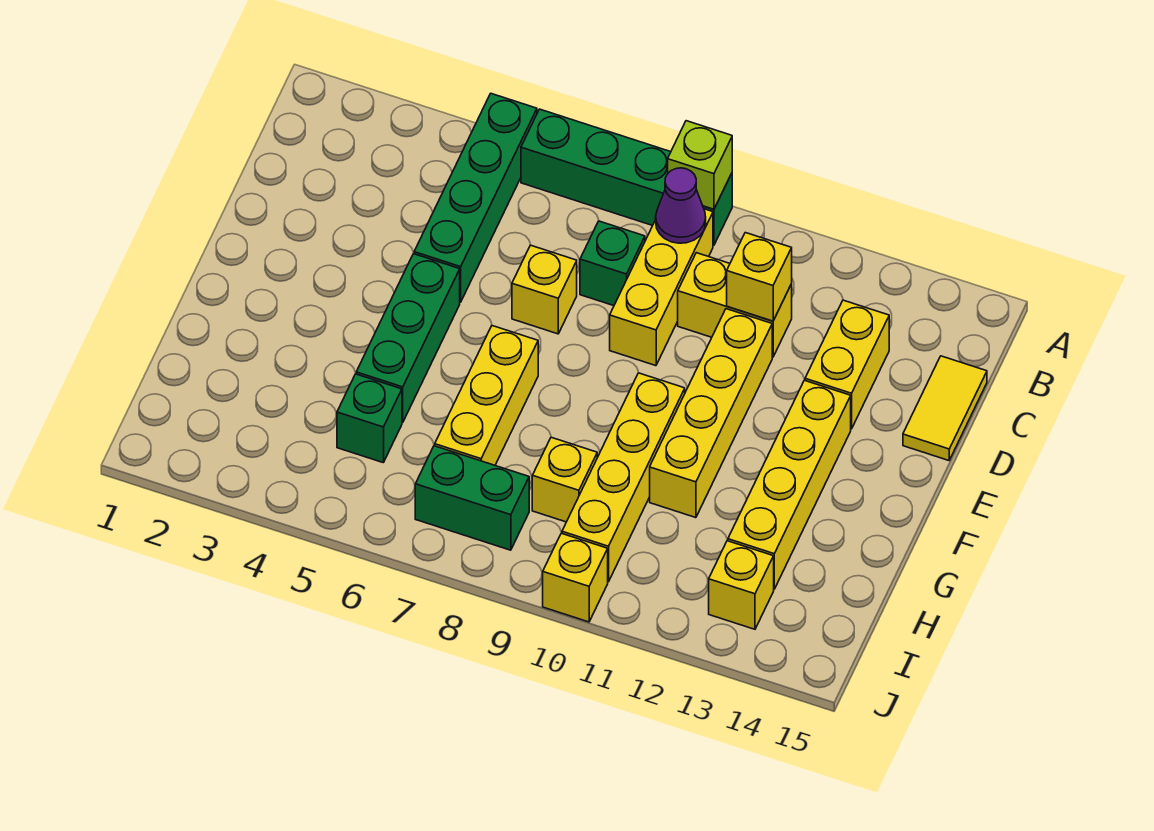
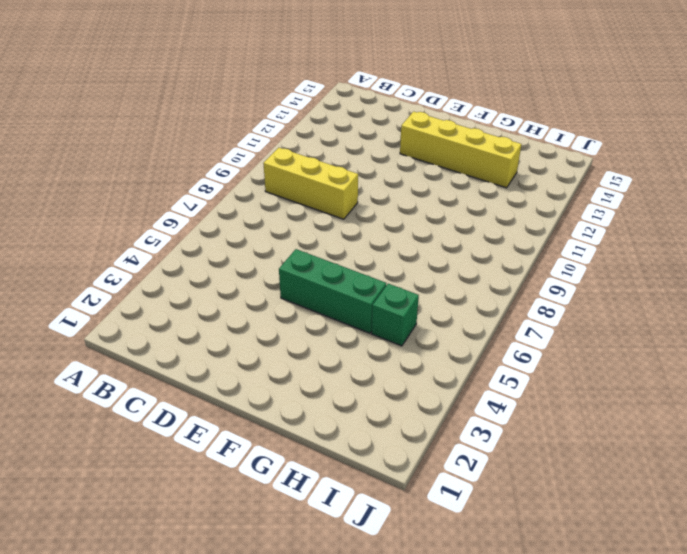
none -> green 1x4 brick [414,94,537,302]
none -> green 1x4 brick [521,109,732,245]
none -> green 1x1 brick [580,221,645,306]

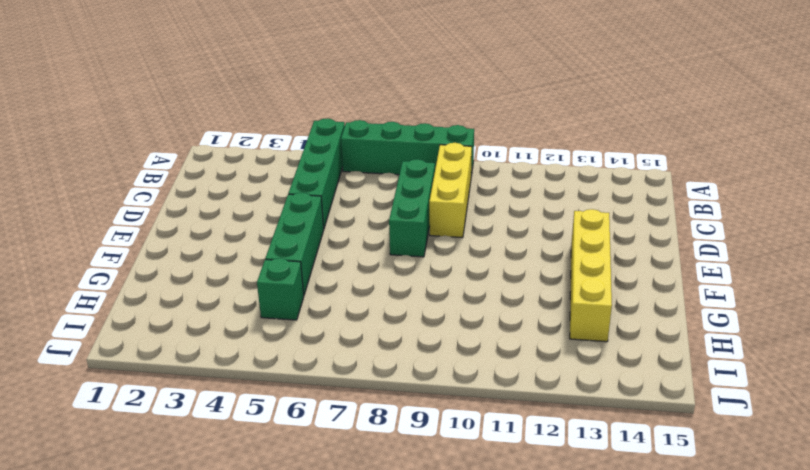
green 1x3 brick [389,159,435,257] -> green 1x1 brick [580,221,645,306]
none -> yellow 1x2 brick [678,253,792,357]
none -> yellow 1x2 brick [805,300,889,429]
none -> yellow 1x2 tile [903,356,987,460]

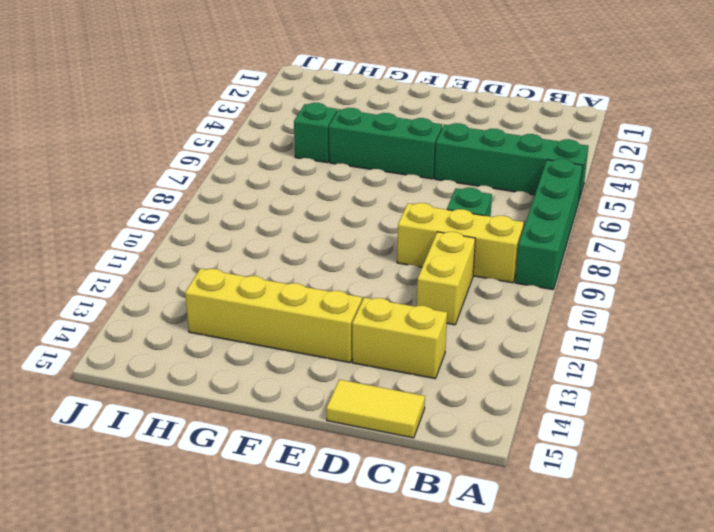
none -> yellow 1x1 brick [512,245,577,334]
none -> yellow 1x4 brick [650,309,772,518]
none -> yellow 1x3 brick [435,326,538,465]

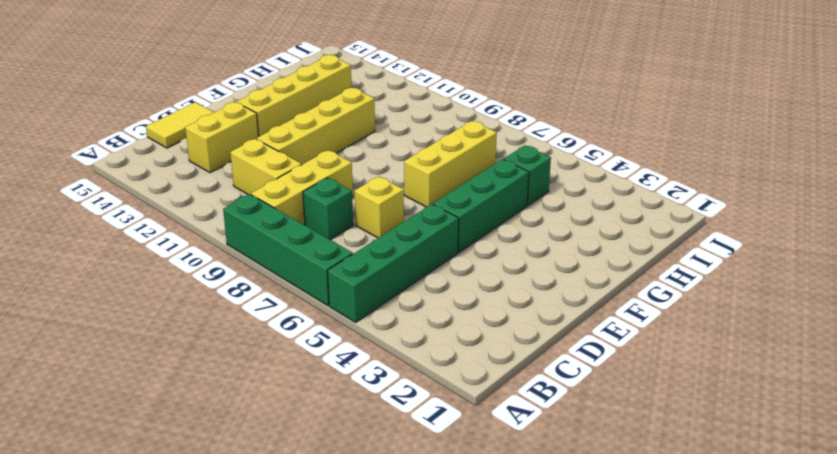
none -> yellow 1x4 brick [562,373,685,582]
none -> yellow 1x1 brick [532,437,597,522]
none -> green 1x2 brick [415,446,529,550]

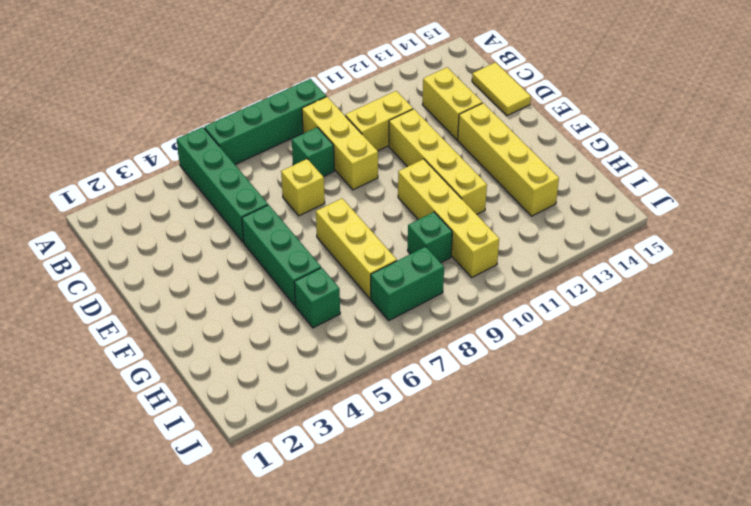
green 1x1 brick [408,212,452,263] -> yellow 1x1 brick [532,437,597,522]
none -> yellow 1x1 brick [709,541,774,629]
none -> yellow 1x1 brick [543,533,608,622]
none -> lime 1x1 brick [668,121,732,209]

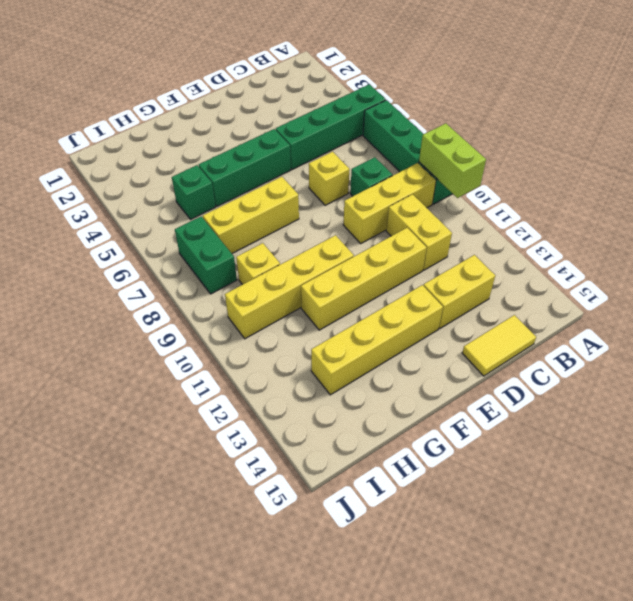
lime 1x2 brick [419,123,486,198] -> lime 1x1 brick [668,121,732,209]
none -> yellow 1x1 brick [709,541,774,629]
none -> yellow 1x1 brick [543,533,608,622]
none -> purple 1x1 cone [656,168,706,243]

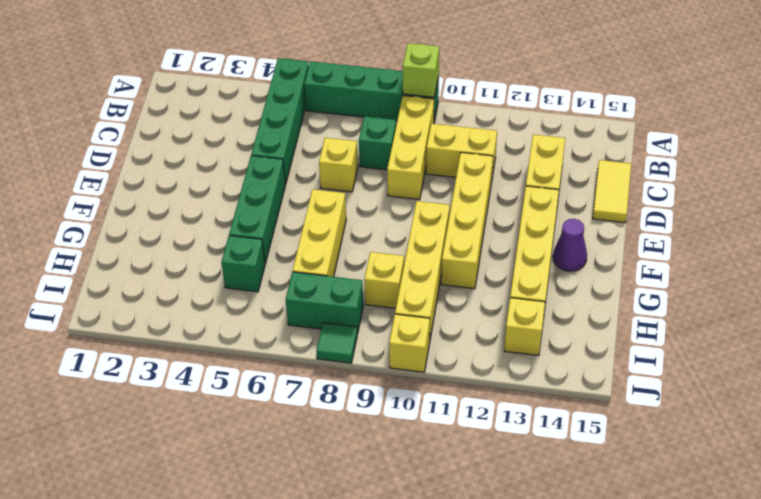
purple 1x1 cone [553,219,587,271] -> purple 1x1 cone moved to [656,168,706,243]
green 1x1 tile [317,323,357,363] -> none
none -> yellow 1x1 brick [727,233,792,321]

